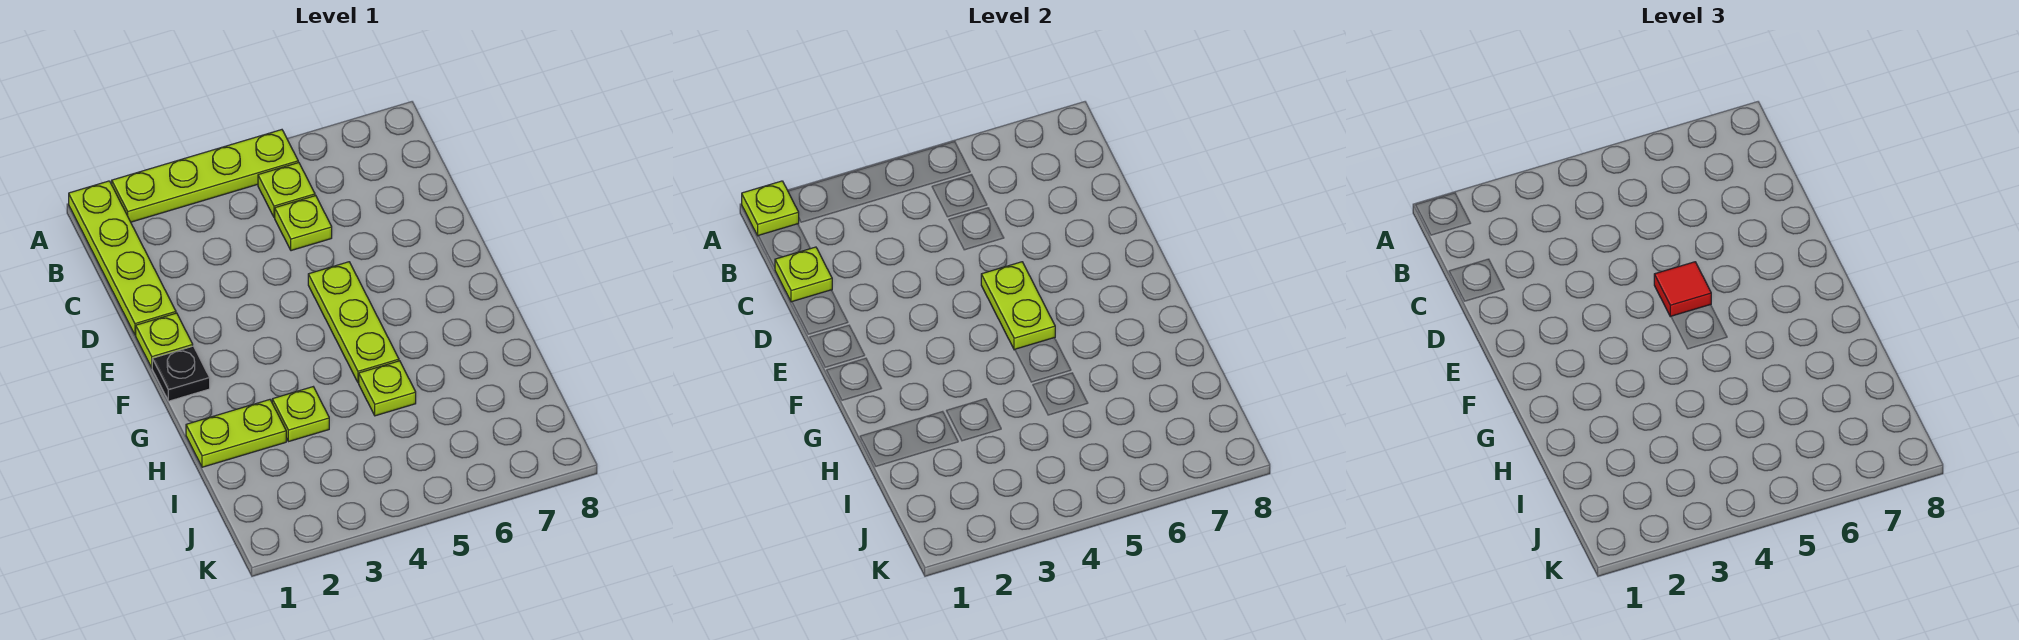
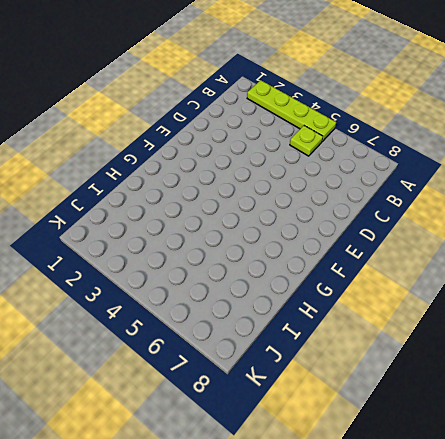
none -> lime 1x4 plate [69,181,176,335]
none -> lime 1x1 plate [275,196,332,251]
none -> lime 1x1 plate [136,313,193,368]

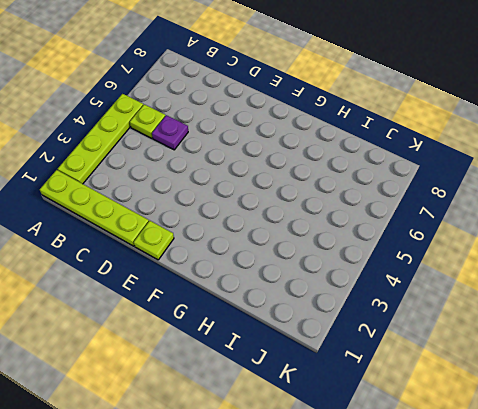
purple 1x1 plate [152,115,188,150] -> lime 1x1 plate [275,196,332,251]
none -> lime 1x3 plate [308,262,399,383]
none -> black 1x1 plate [152,346,210,401]
none -> lime 1x2 plate [186,400,286,467]

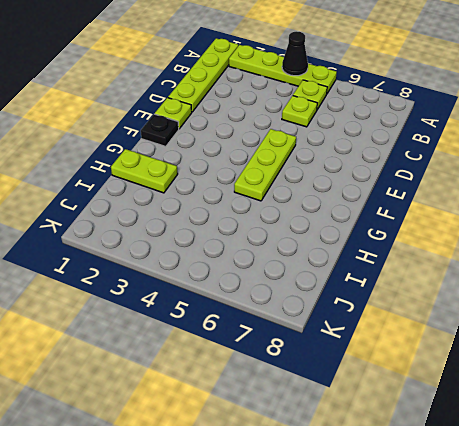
black 1x1 cone [282,31,308,76] -> none
none -> lime 1x1 plate [272,387,329,442]
none -> lime 1x1 plate [359,361,416,416]
none -> lime 1x1 plate [742,181,799,236]

